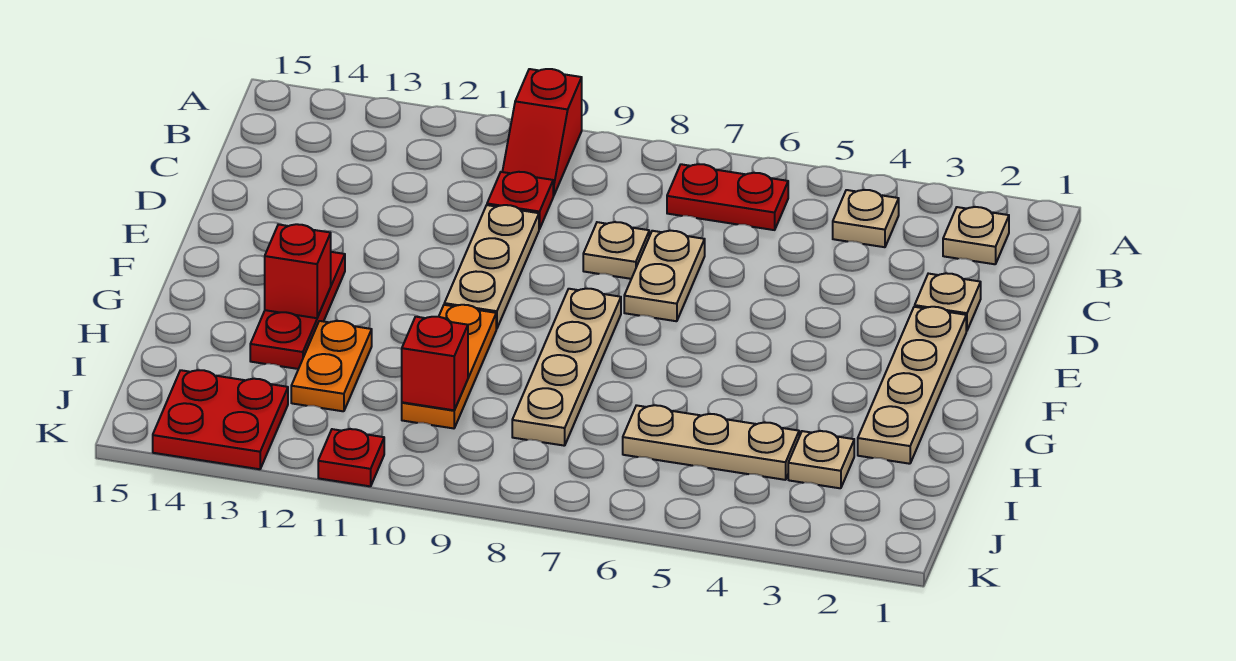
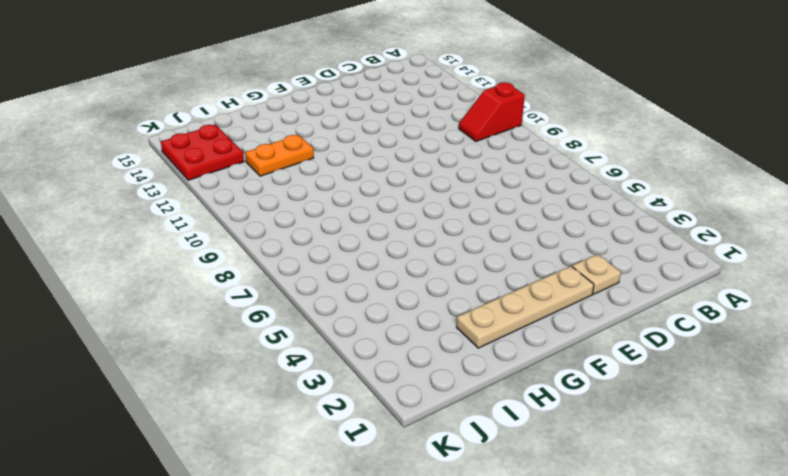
none -> tan 1x1 plate [943,207,1009,264]
none -> tan 1x1 plate [833,190,899,247]
none -> red 1x2 plate [667,164,788,230]

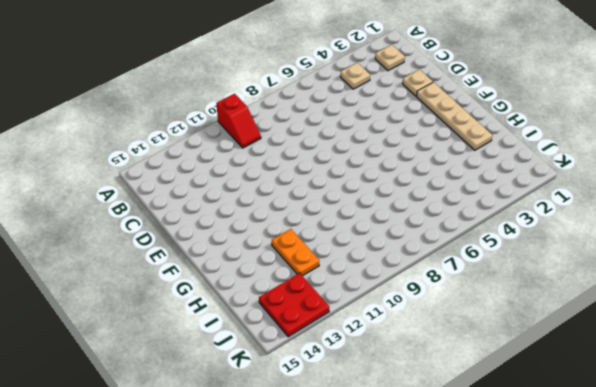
none -> red 1x2 plate [667,164,788,230]
none -> red 1x1 plate [487,172,553,229]
none -> tan 1x2 plate [624,231,705,321]

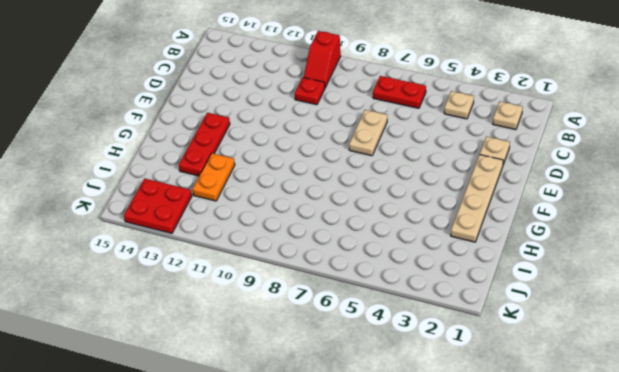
none -> tan 1x1 plate [583,222,649,279]
none -> tan 1x3 plate [444,205,539,329]
none -> tan 1x4 plate [512,289,621,446]

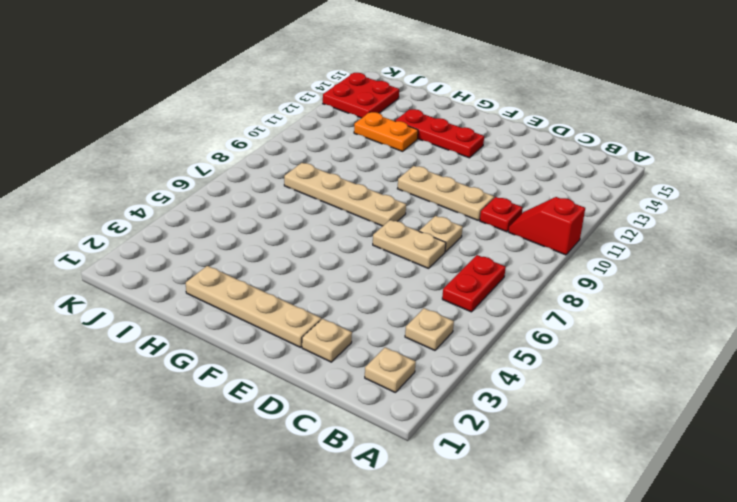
none -> orange 1x3 plate [402,305,496,428]
none -> tan 1x1 plate [788,431,854,488]
none -> tan 1x3 plate [623,405,799,480]

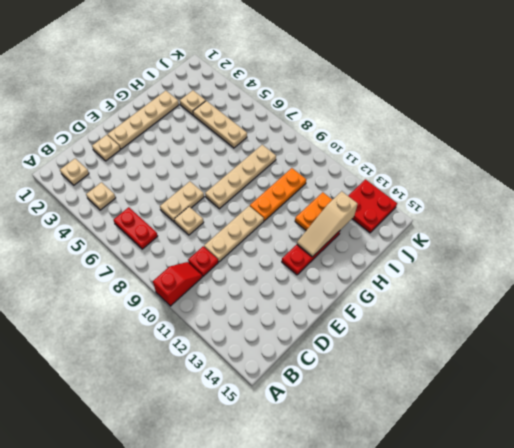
tan 1x3 slope [297,191,358,257] -> red 1x1 brick [265,224,331,318]
none -> red 1x1 plate [318,429,384,486]
none -> red 1x1 brick [402,317,468,410]

